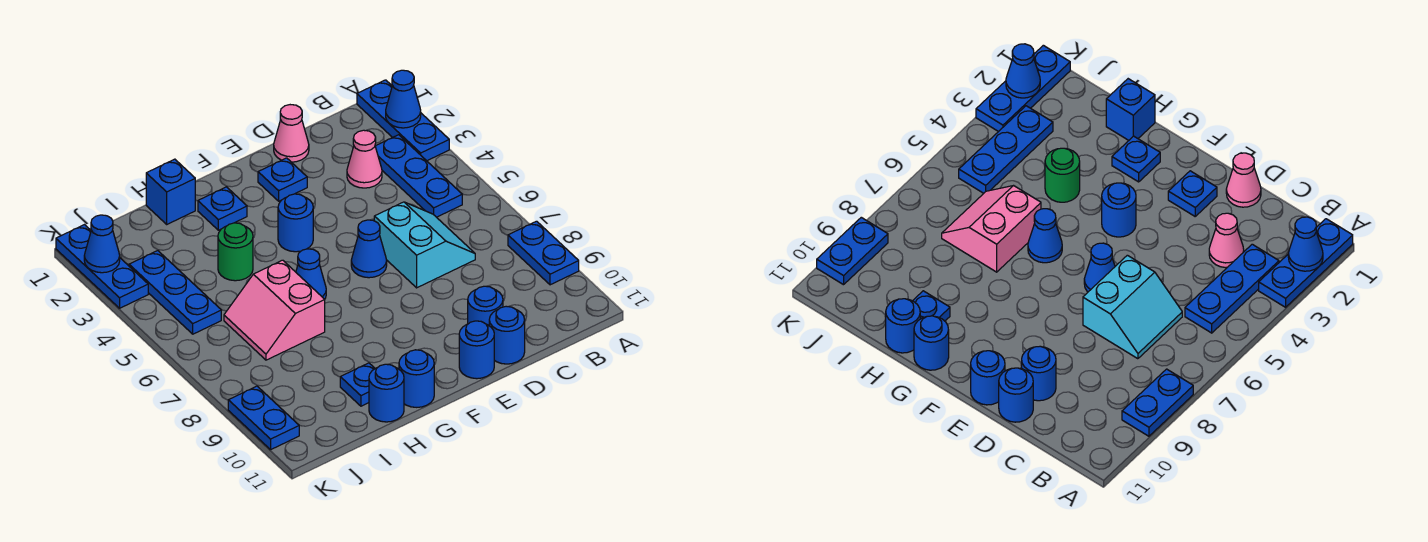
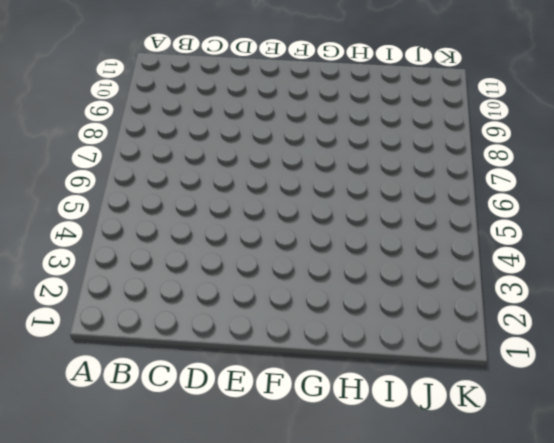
none -> blue 1x3 plate [357,80,449,161]
none -> blue 1x2 plate [508,221,579,285]
none -> blue 1x3 plate [375,135,462,217]

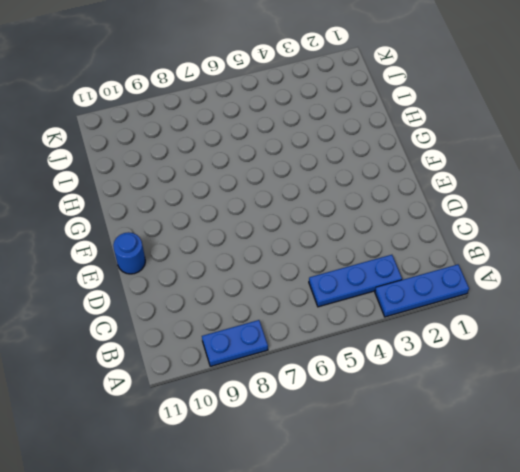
none -> pink 1x1 cone [347,130,382,188]
none -> cyan 2x2 slope [374,202,475,288]
none -> pink 1x1 cone [274,105,309,162]

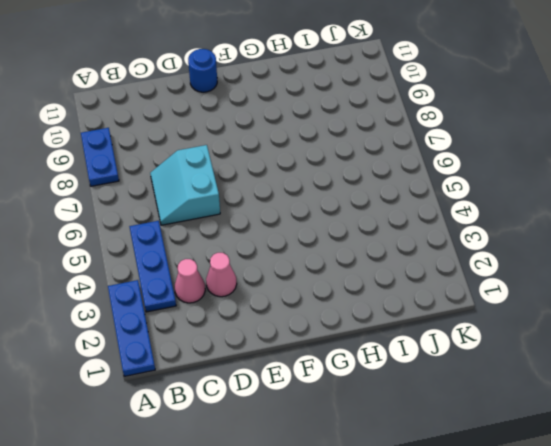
pink 1x1 cone [206,253,237,297] -> pink 1x1 cone moved to [274,105,309,162]
none -> blue 1x1 round brick [468,286,503,325]
none -> blue 1x1 round brick [489,306,525,364]
none -> blue 1x1 plate [258,158,307,201]

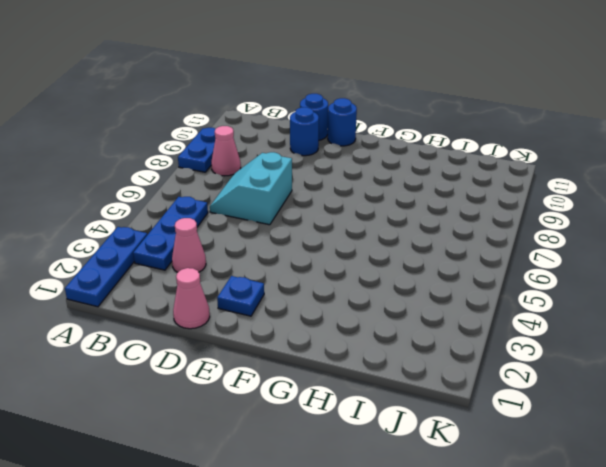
pink 1x1 cone [211,126,241,176] -> none
none -> blue 1x1 cone [351,220,387,278]
none -> blue 1x1 round brick [278,194,313,252]
none -> blue 1x1 plate [198,187,247,230]

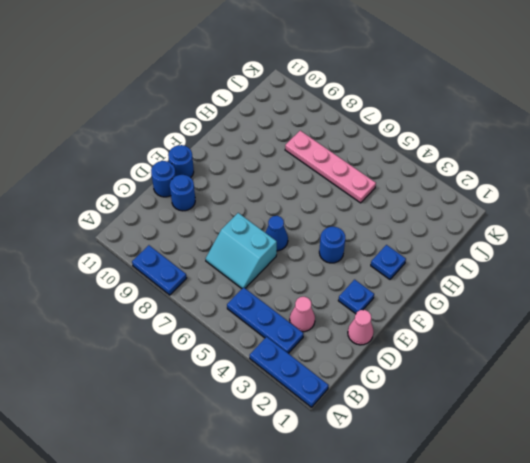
pink 1x4 plate [285,131,376,203] -> pink 2x2 slope [224,260,325,360]
none -> blue 1x1 cone [296,249,326,299]
none -> blue 1x1 round brick [399,350,434,407]
none -> blue 1x1 brick [146,159,195,224]

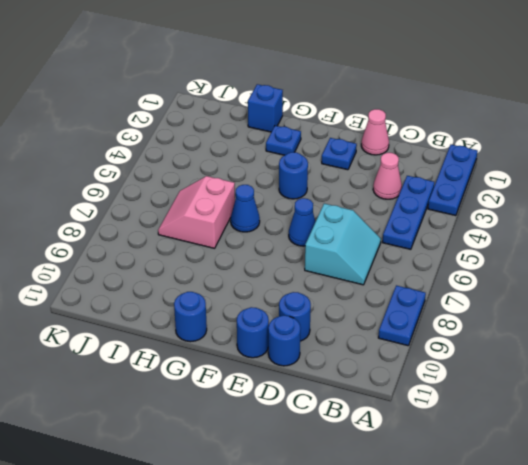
none -> green 1x1 round brick [218,223,253,281]
none -> blue 1x1 plate [340,363,375,406]
none -> blue 1x1 round brick [369,364,404,422]

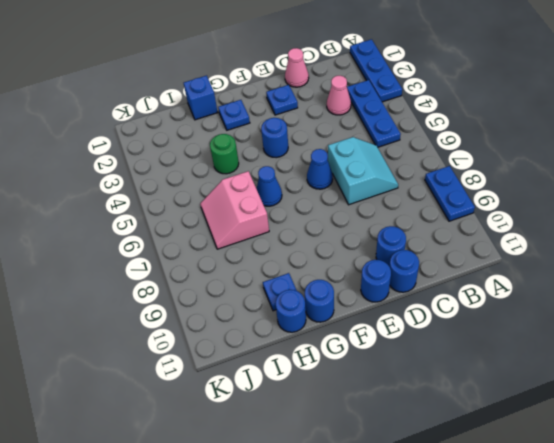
none -> blue 1x3 plate [129,251,221,334]
none -> blue 1x3 plate [56,225,148,308]
none -> blue 1x2 plate [228,386,299,450]

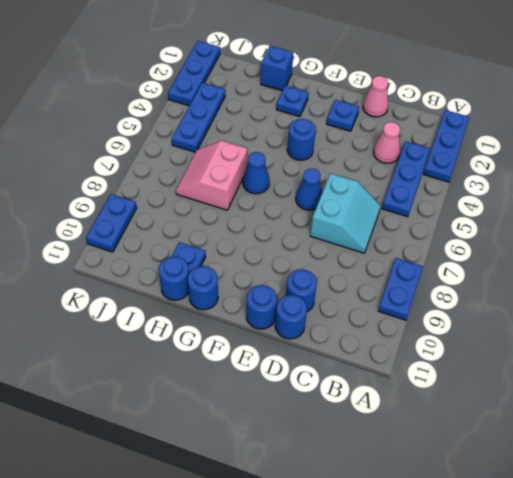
none -> green 1x1 round brick [218,223,253,281]
none -> blue 1x1 cone [386,70,421,128]
none -> blue 1x1 cone [84,215,120,273]

